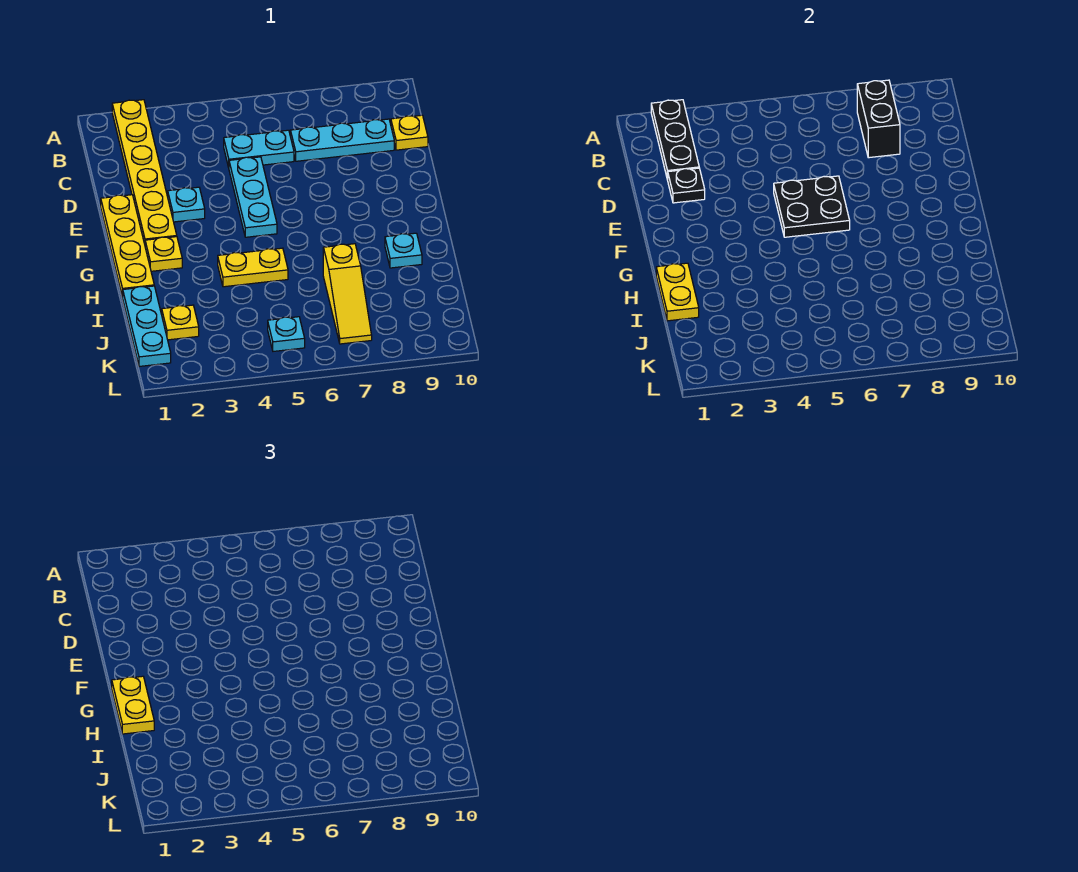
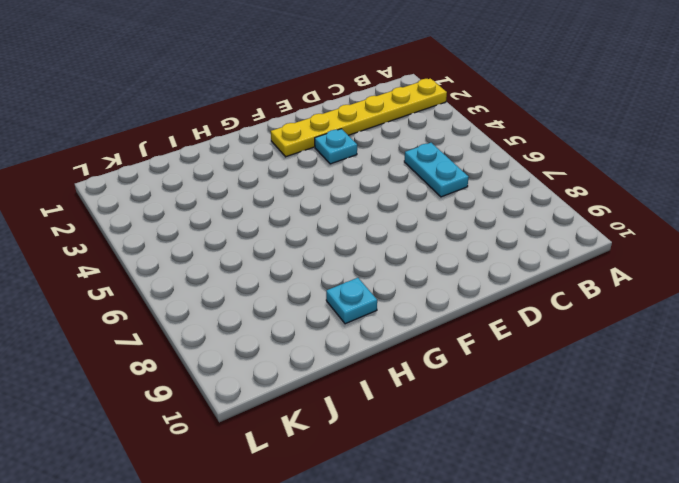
none -> cyan 1x3 plate [290,119,394,161]
none -> yellow 1x1 plate [391,115,428,150]
none -> cyan 1x3 plate [229,157,277,237]

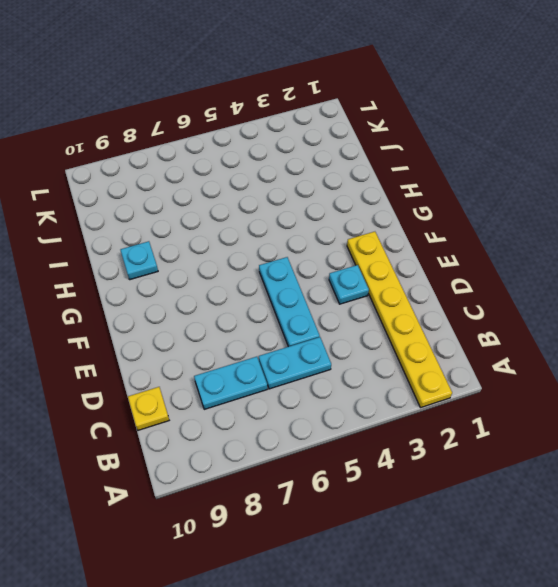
cyan 1x2 plate [194,357,267,409] -> cyan 1x3 plate [290,119,394,161]
none -> yellow 1x4 plate [101,195,154,298]
none -> yellow 1x1 plate [145,237,182,271]
none -> yellow 1x2 plate [218,248,288,287]

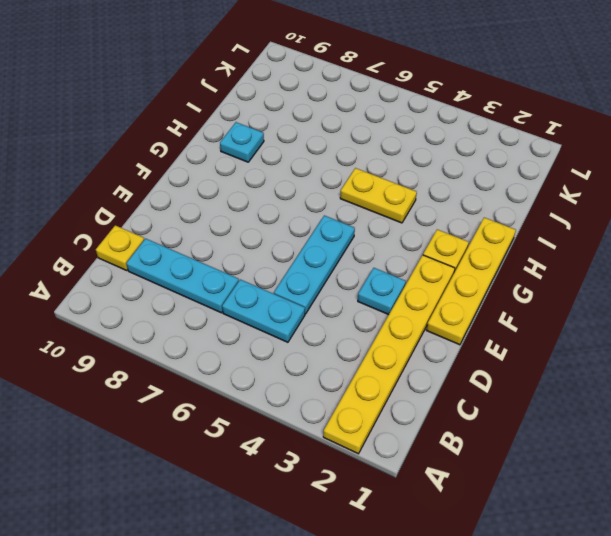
none -> cyan 1x3 plate [123,286,171,367]
none -> yellow 1x3 slope [323,244,372,344]
none -> yellow 1x1 plate [162,305,199,340]

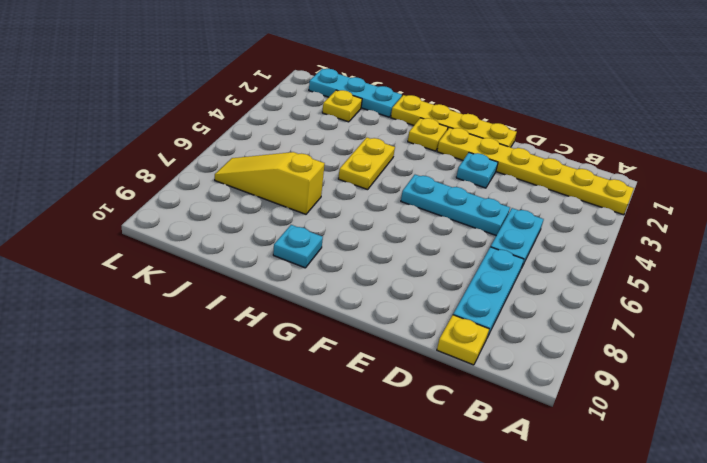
none -> cyan 1x1 plate [268,317,305,351]
none -> black 1x3 plate [651,100,699,180]
none -> black 1x2 brick [857,80,900,158]

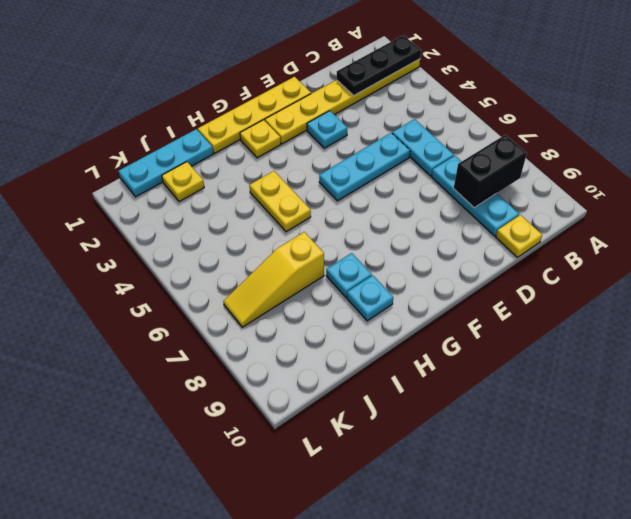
cyan 1x1 plate [326,253,372,297] -> cyan 1x1 plate moved to [268,317,305,351]
none -> black 1x1 plate [668,168,705,203]
none -> black 2x2 plate [774,176,850,237]
none -> yellow 1x2 plate [656,263,699,321]

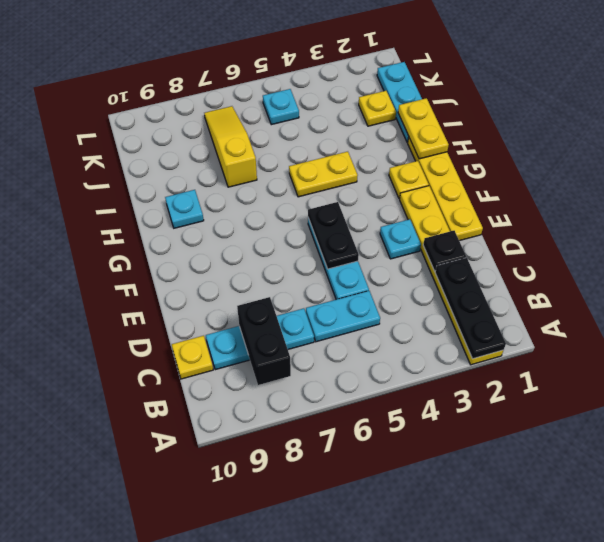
black 1x2 plate [308,202,359,269] -> black 2x2 plate [774,176,850,237]
none -> yellow 1x2 plate [112,676,154,734]

